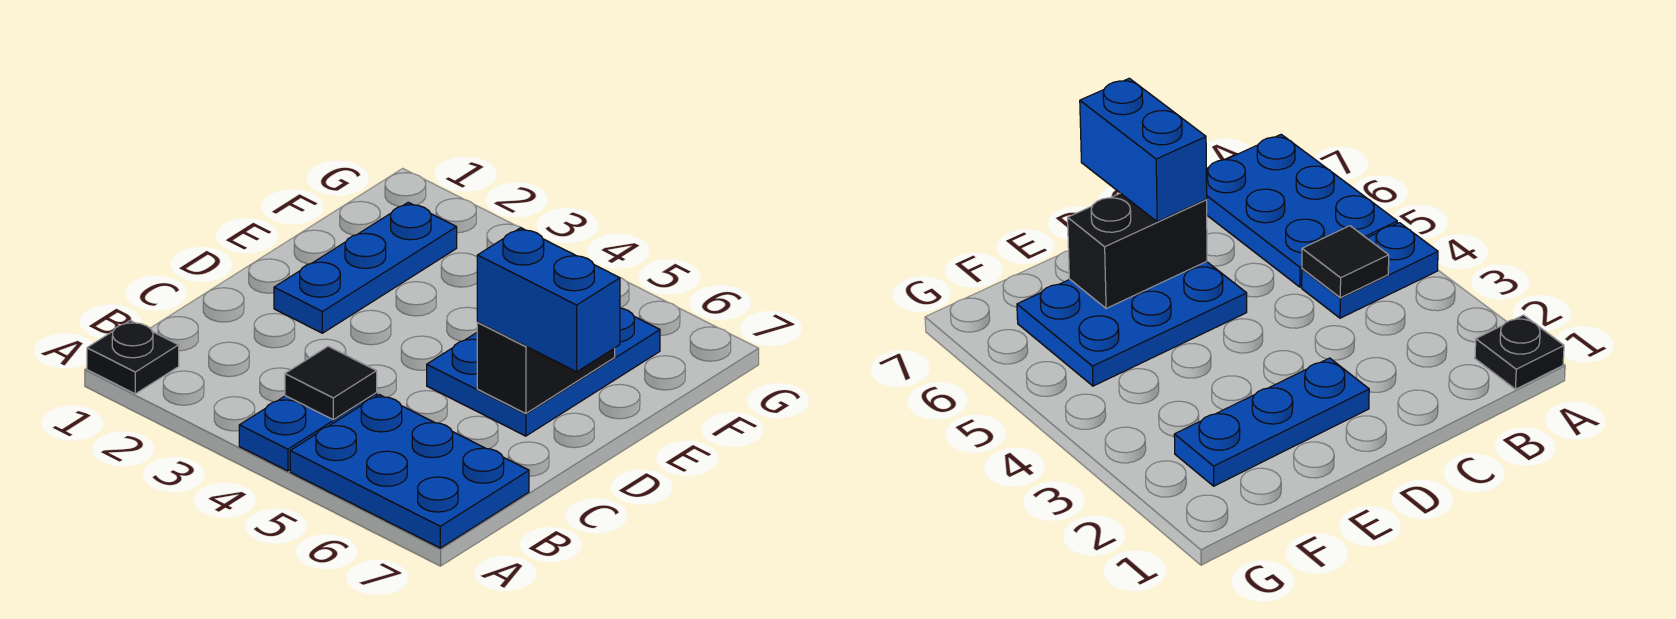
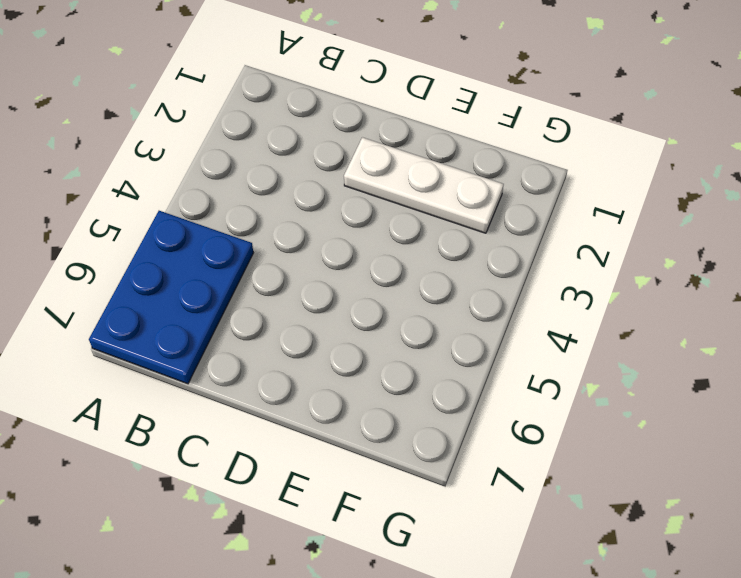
white 1x3 plate [344,137,504,233] -> blue 1x3 plate [274,202,457,333]
none -> black 1x1 plate [87,320,179,394]
none -> blue 1x2 plate [239,393,377,471]

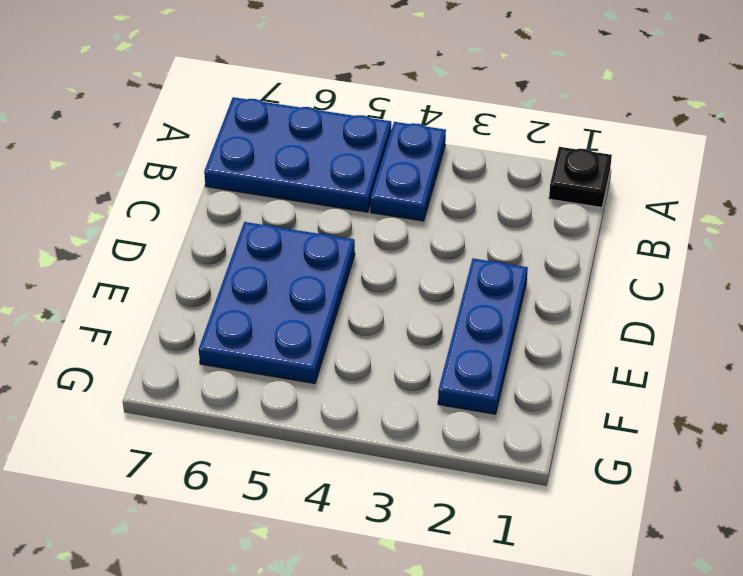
none -> black 1x1 tile [285,346,377,420]
none -> black 1x2 brick [477,322,615,414]

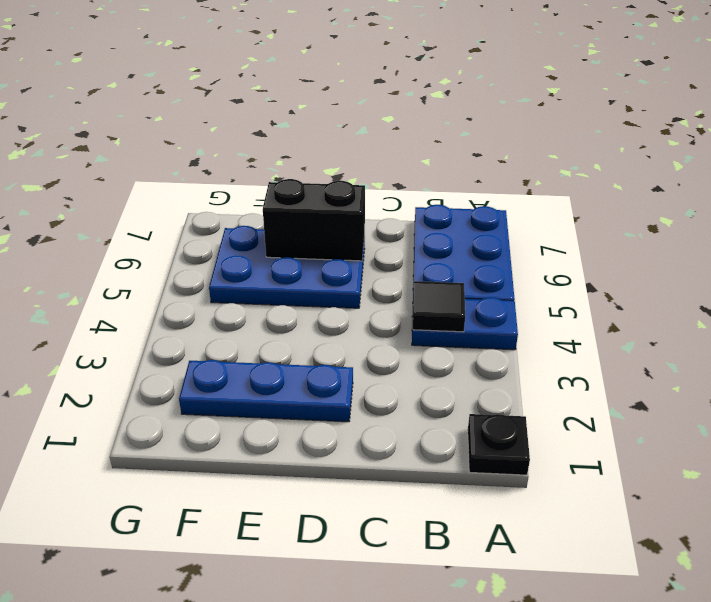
none -> blue 1x2 brick [477,228,620,372]

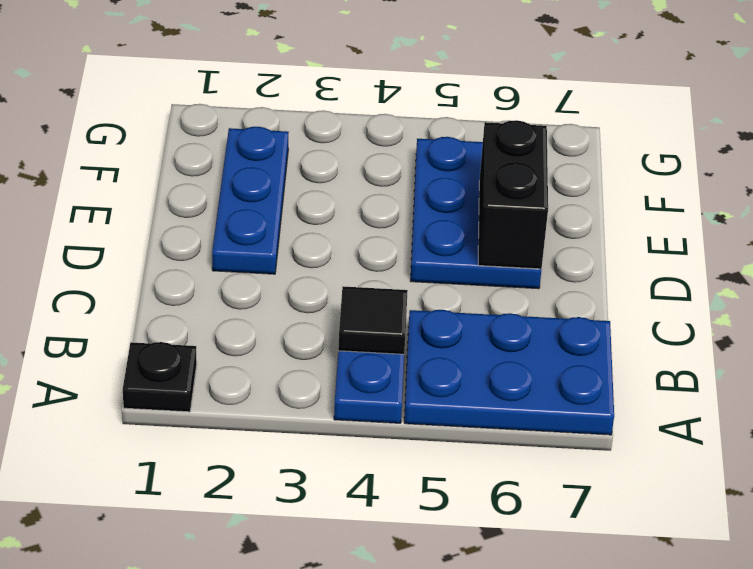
none -> blue 1x2 brick [477,228,620,372]

